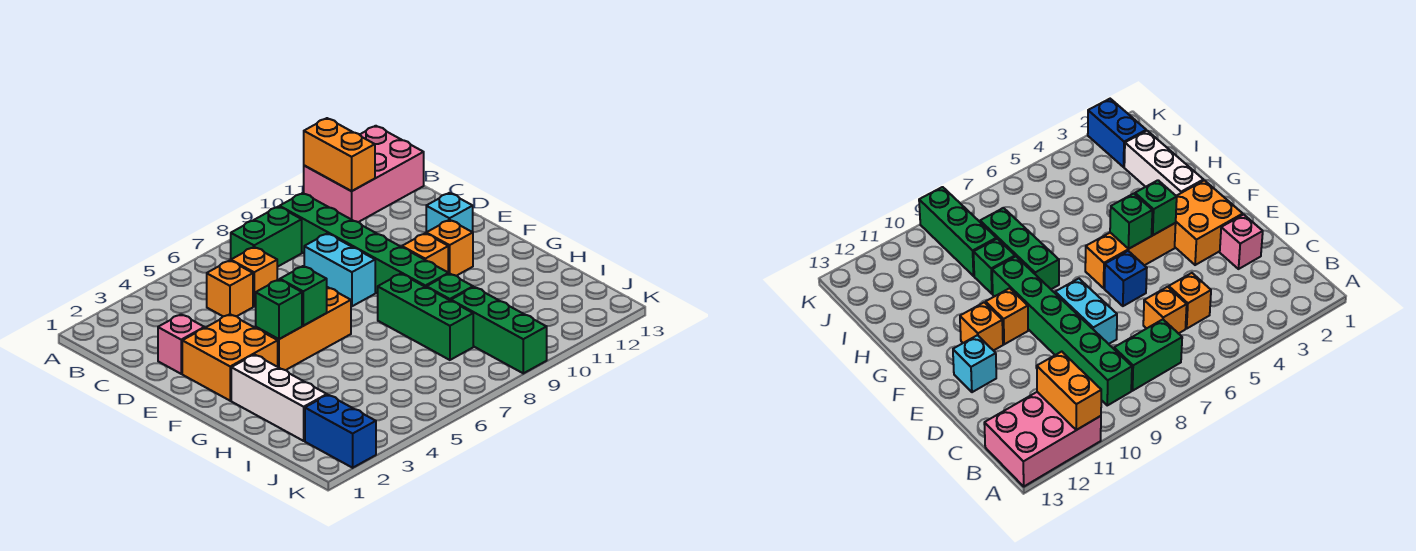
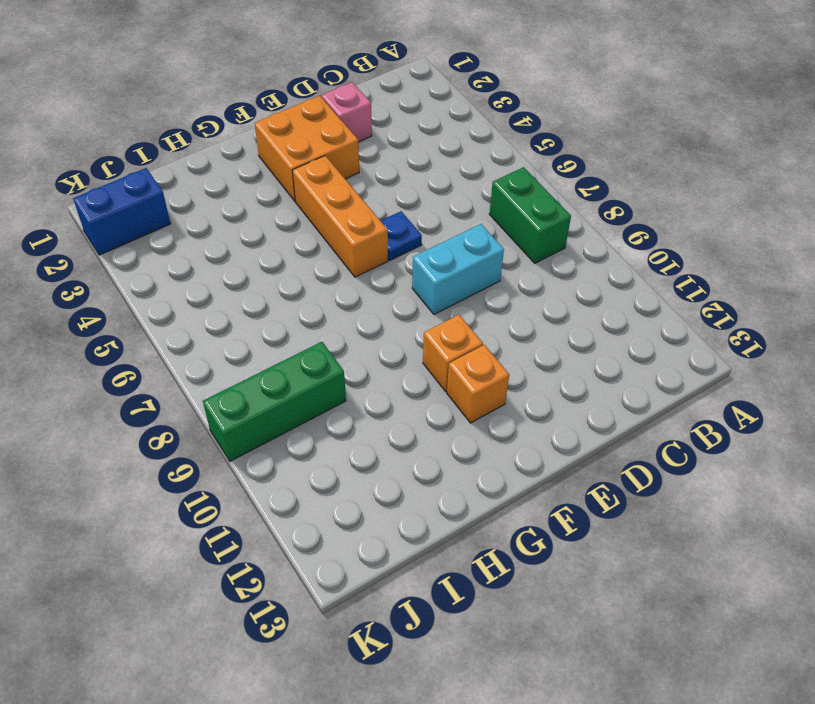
blue 1x1 plate [381,211,422,261] -> blue 1x1 brick [1105,251,1147,306]
none -> pink 2x3 brick [304,126,424,222]
none -> green 1x6 brick [280,193,449,294]
none -> orange 1x1 brick [207,260,253,316]

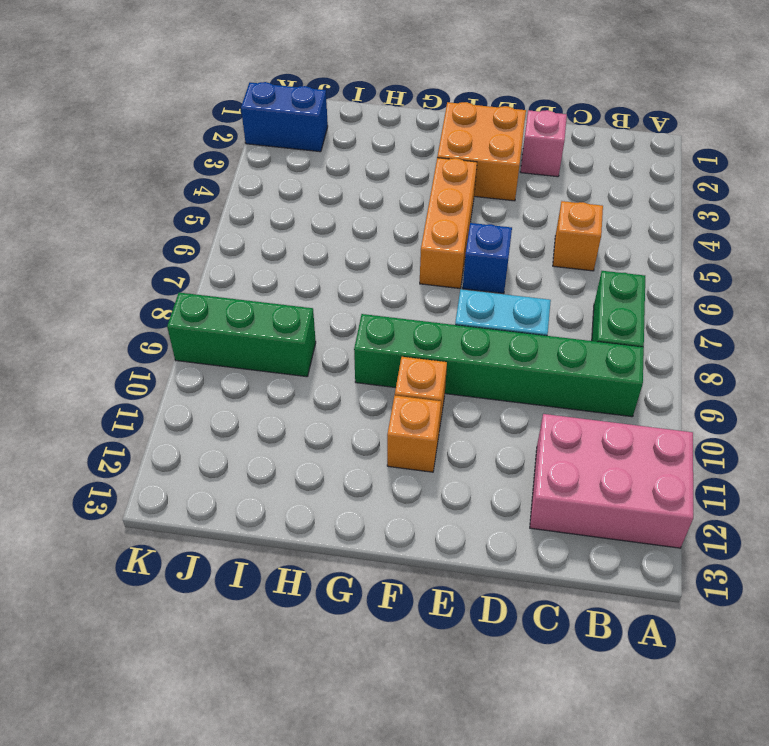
pink 2x3 brick [530,414,693,548] -> pink 2x3 brick turned to [304,126,424,222]
none -> orange 1x1 brick [231,247,277,306]
none -> cyan 1x1 brick [426,193,473,232]
none -> white 1x3 brick [231,355,327,441]

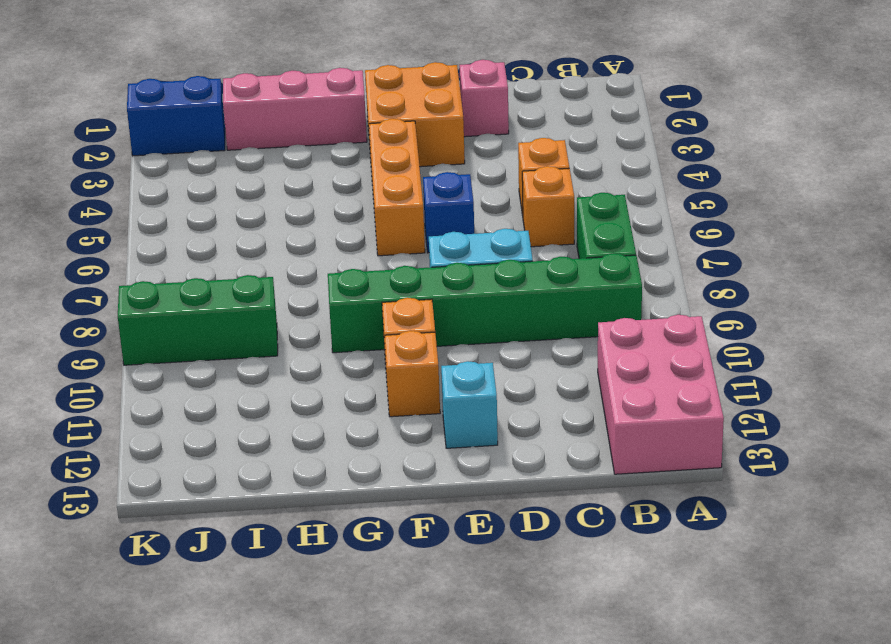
pink 1x3 brick [223,68,367,150] -> white 1x3 brick [231,355,327,441]
none -> green 1x3 brick [378,274,473,360]
none -> green 1x1 brick [427,274,473,301]
none -> orange 1x2 brick [304,118,375,191]

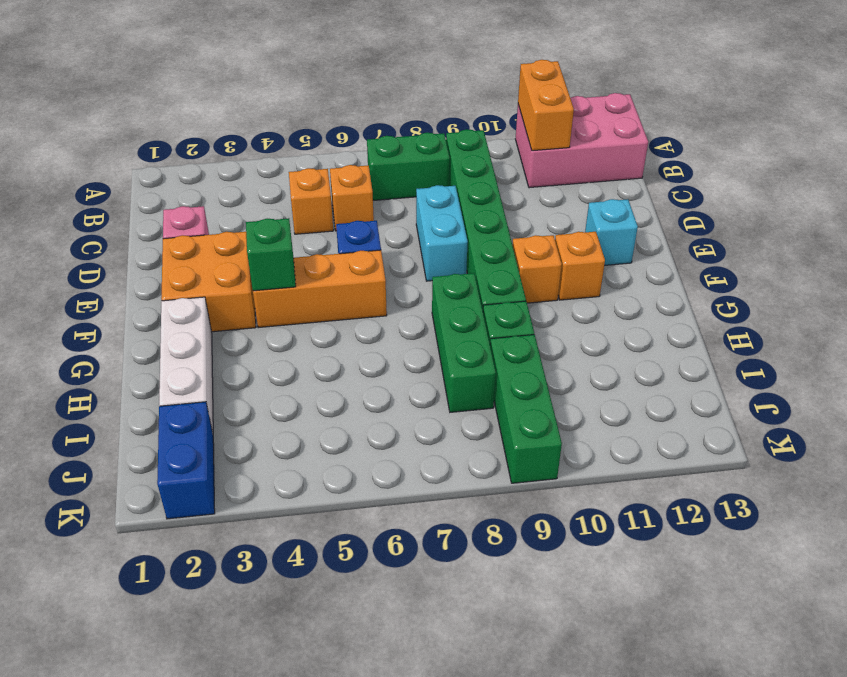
none -> green 1x1 brick [280,266,327,326]

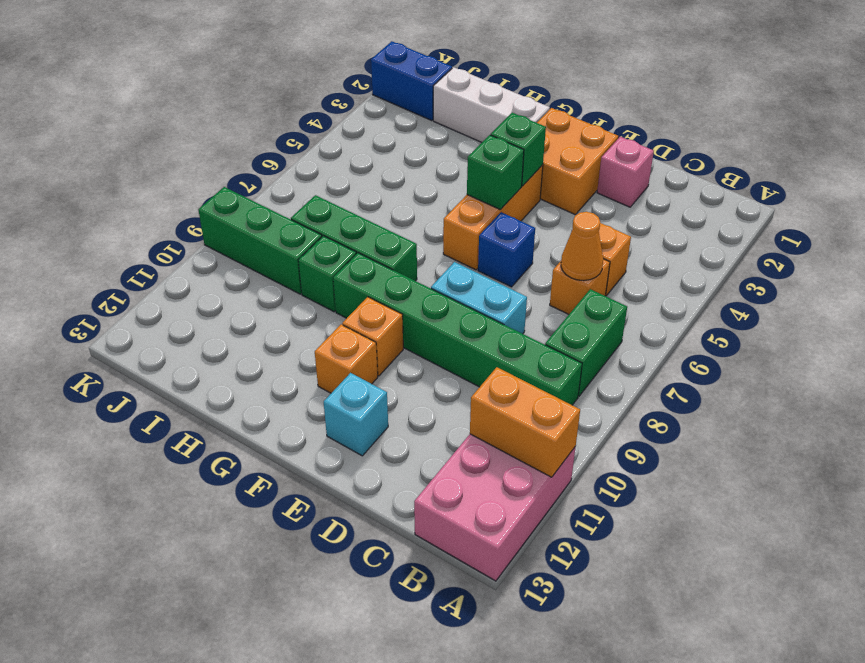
orange 1x1 cone [561,212,603,281] -> none

